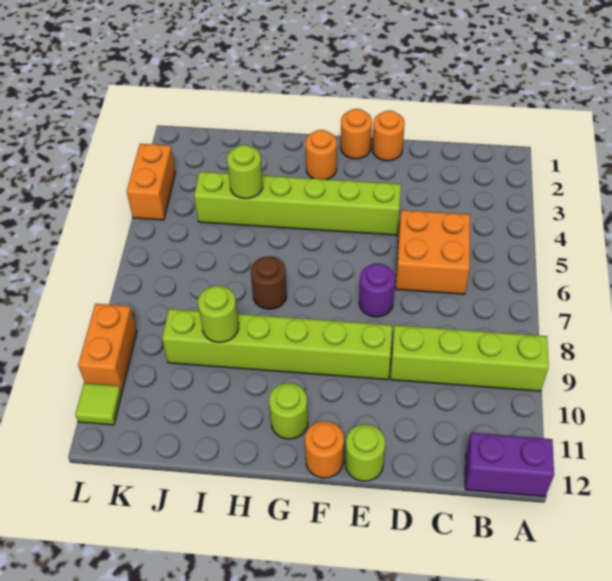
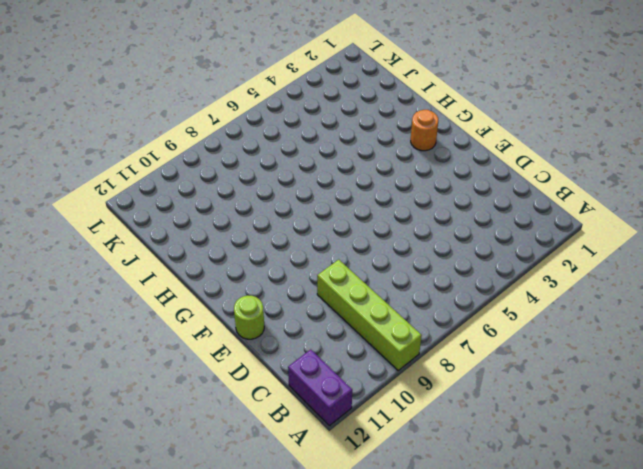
none -> orange 2x2 brick [396,210,470,294]
none -> orange 1x1 round brick [372,111,405,161]
none -> lime 1x6 brick [194,172,401,235]

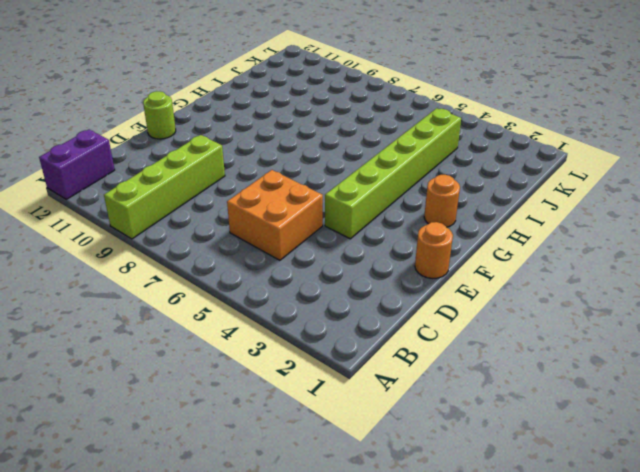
none -> purple 1x1 round brick [359,264,395,317]
none -> lime 1x6 brick [162,309,392,380]
none -> orange 1x1 round brick [341,109,372,159]

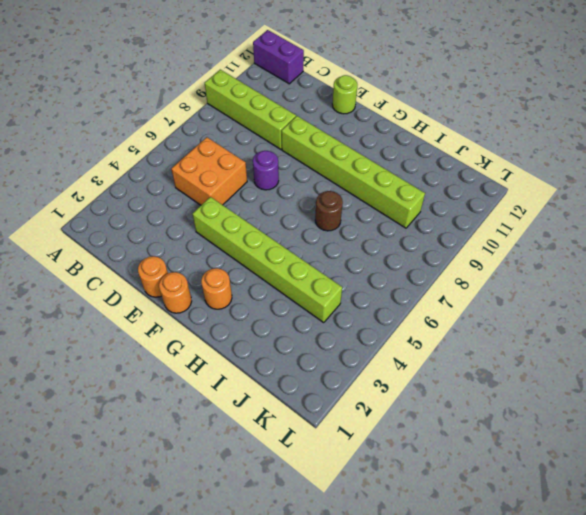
none -> orange 1x1 round brick [305,421,344,478]
none -> lime 1x1 round brick [269,383,308,439]
none -> orange 1x2 brick [127,144,175,220]

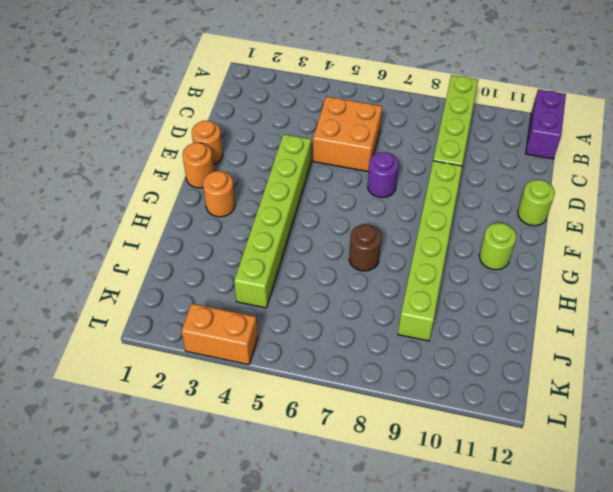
none -> orange 1x1 round brick [305,421,344,478]
none -> orange 1x2 brick [78,304,137,392]
none -> lime 1x1 tile [75,383,122,425]

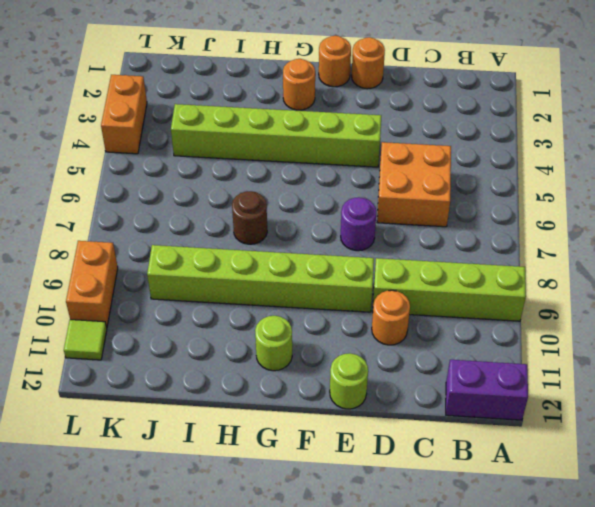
orange 1x1 round brick [372,290,410,345] -> orange 1x1 round brick moved to [305,421,344,478]
none -> lime 1x1 round brick [227,145,263,199]
none -> lime 1x1 round brick [198,286,239,342]

